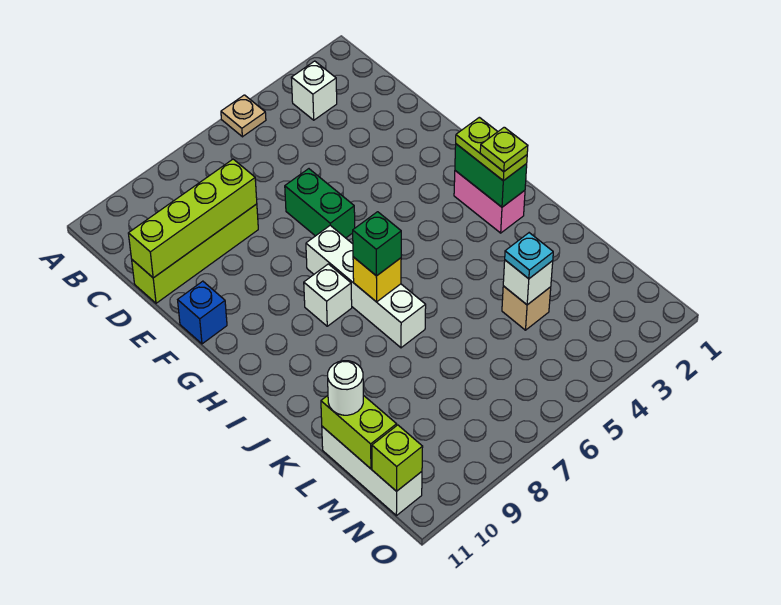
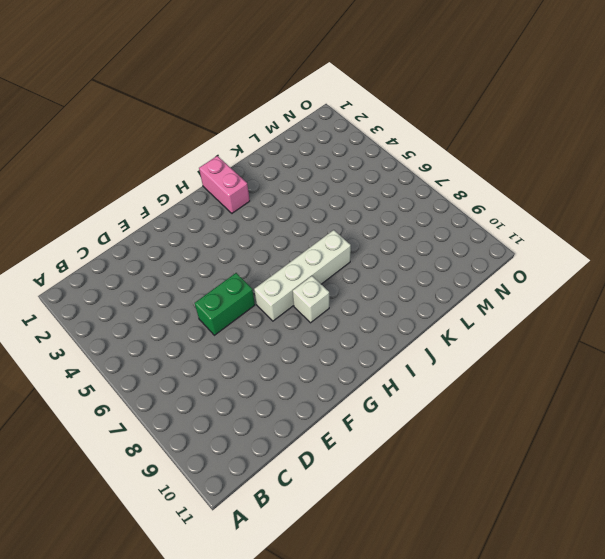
pink 1x2 brick [199,156,250,213] -> pink 1x2 brick turned to [454,171,525,233]
none -> tan 1x1 plate [221,95,266,137]
none -> white 1x1 brick [291,61,337,120]
none -> lime 1x4 brick [132,204,258,303]

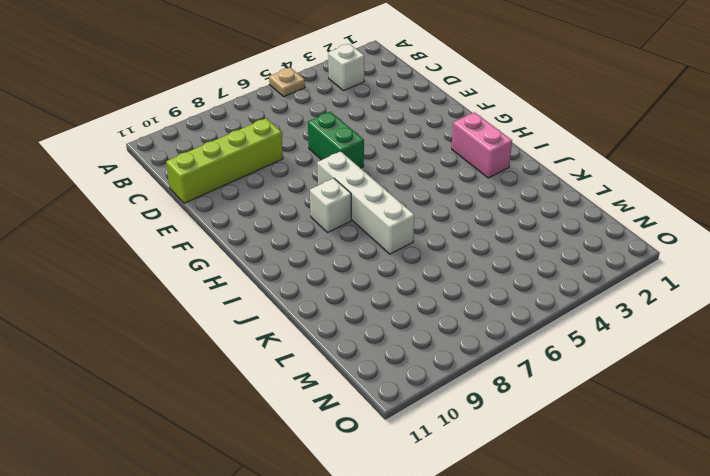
none -> blue 1x1 brick [178,281,227,344]
none -> tan 1x1 brick [502,286,551,330]
none -> white 1x3 brick [322,426,422,516]

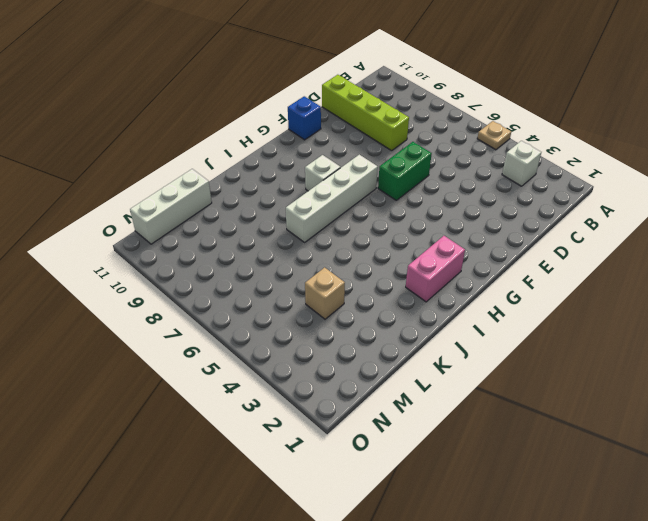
none -> lime 1x4 brick [128,159,257,278]
none -> green 1x2 brick [455,144,527,207]
none -> yellow 1x1 brick [353,257,401,302]

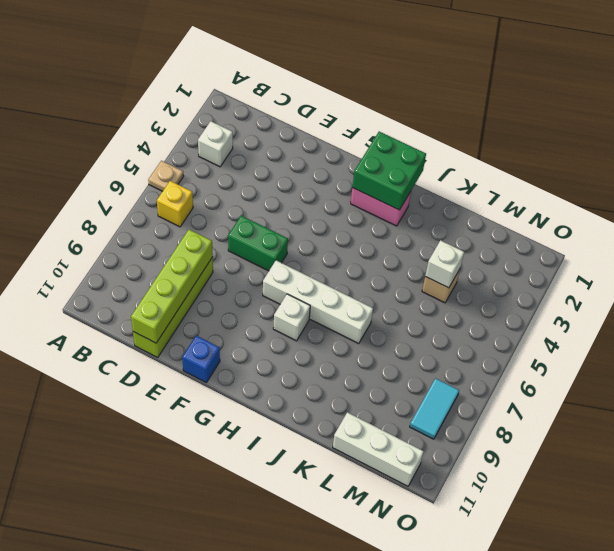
yellow 1x1 brick [157,181,193,227] -> yellow 1x1 brick moved to [353,257,401,302]
green 2x2 brick [352,132,426,210] -> green 1x2 brick [455,144,527,207]
cyan 1x2 tile [410,378,459,439] -> none
none -> lime 1x2 brick [321,395,397,469]
none -> lime 1x1 brick [372,425,423,491]
none -> lime 1x2 plate [456,117,527,181]

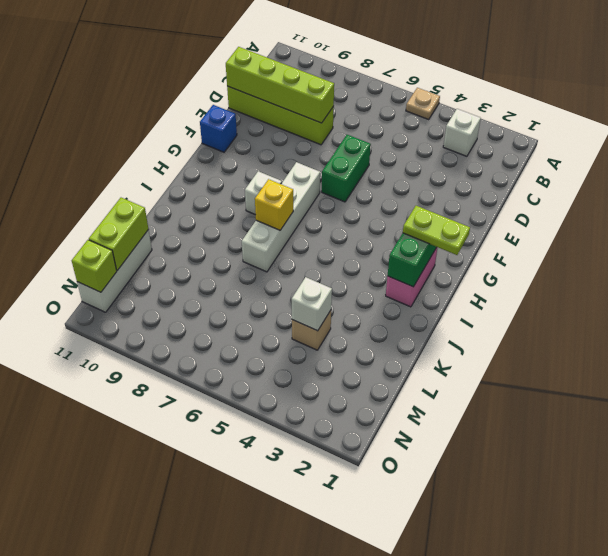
lime 1x2 plate [403,206,470,255] -> lime 1x2 plate turned to [456,117,527,181]
none -> green 1x1 brick [353,212,401,276]
none -> cyan 1x1 plate [505,233,553,279]
none -> white 1x1 round brick [328,361,363,415]

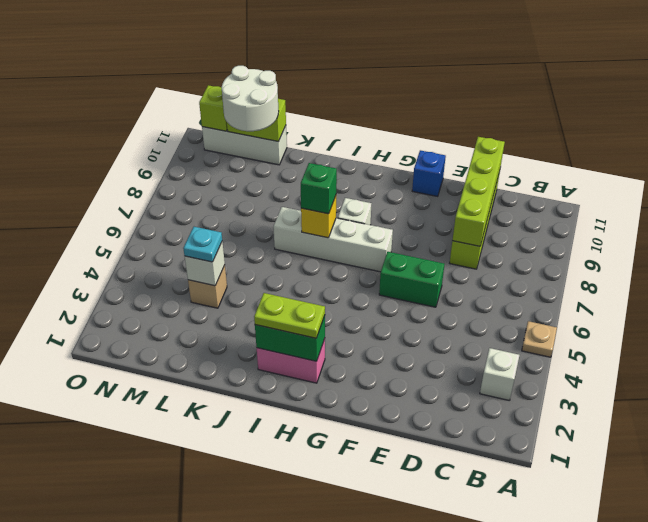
white 2x2 round brick [222,66,279,131] -> white 1x1 round brick [328,361,363,415]
none -> lime 1x1 plate [480,127,528,172]

